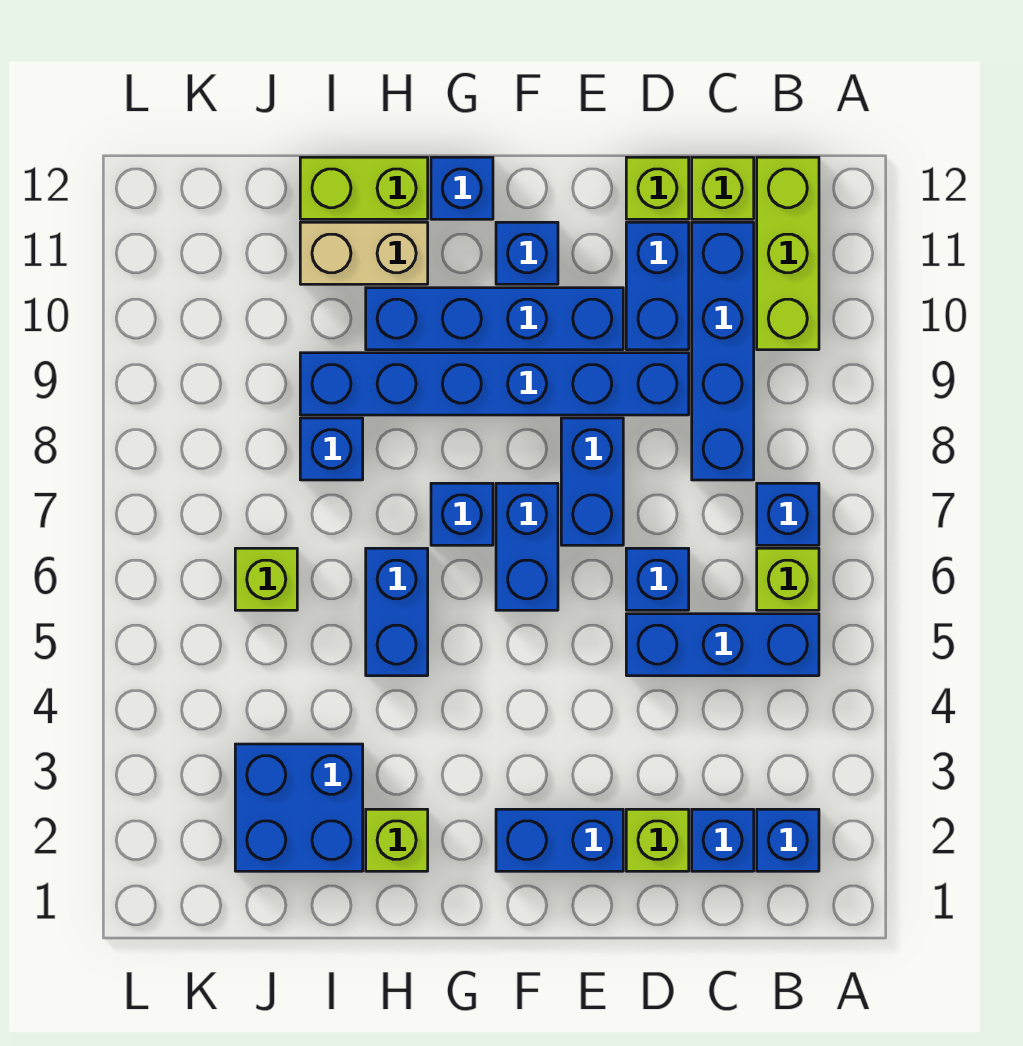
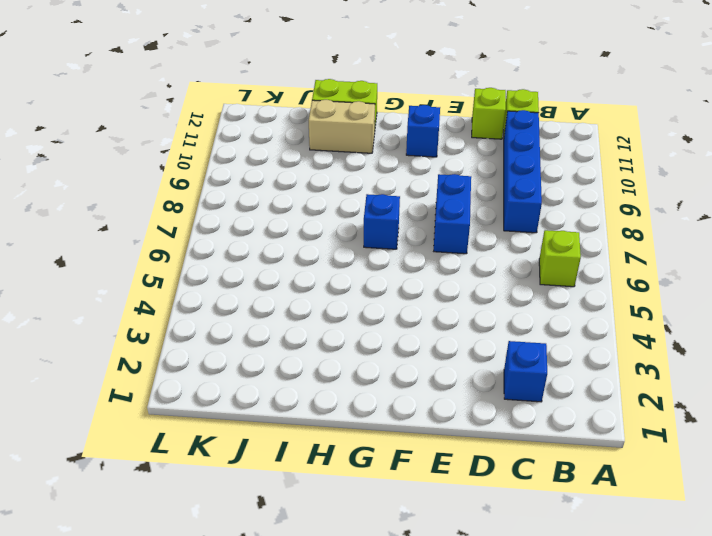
none -> blue 1x1 brick [757,809,819,871]
none -> blue 1x3 brick [626,614,819,676]
none -> blue 1x1 brick [757,483,819,545]

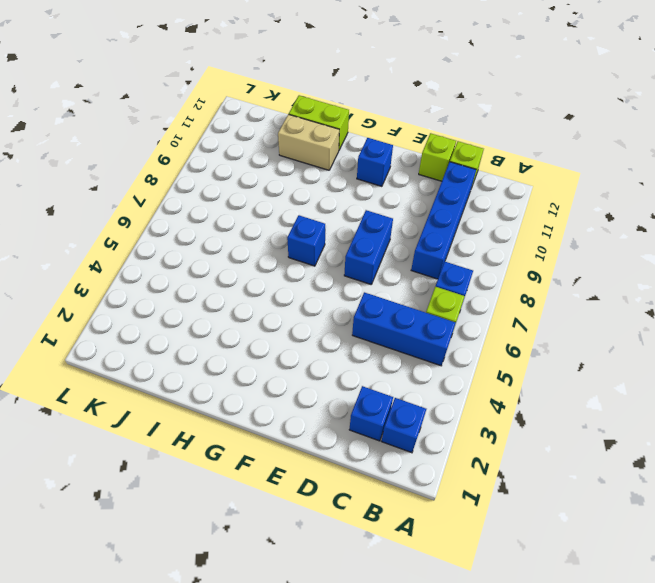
none -> lime 1x3 brick [757,157,819,350]
none -> lime 1x1 brick [626,809,689,871]
none -> blue 1x1 brick [626,548,689,610]

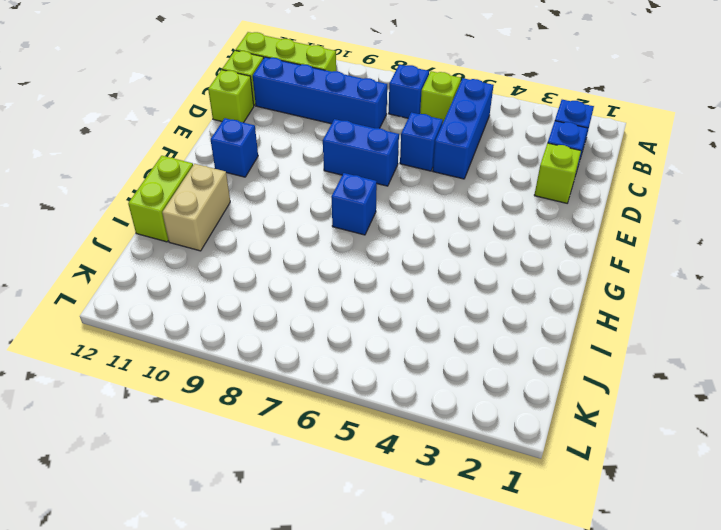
none -> blue 1x6 brick [300,353,689,415]
none -> blue 1x2 brick [626,222,689,350]
none -> blue 1x2 brick [496,809,623,871]

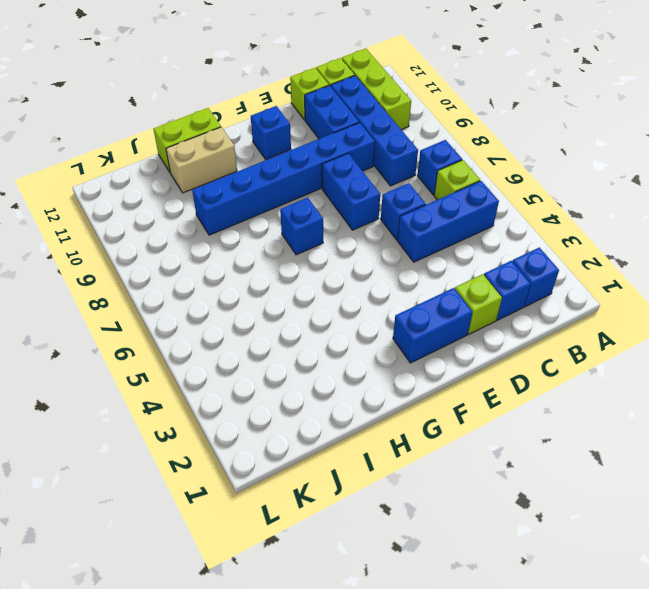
none -> blue 1x4 brick [366,288,623,350]
none -> blue 1x2 brick [496,483,558,610]
none -> blue 1x1 brick [431,157,493,219]

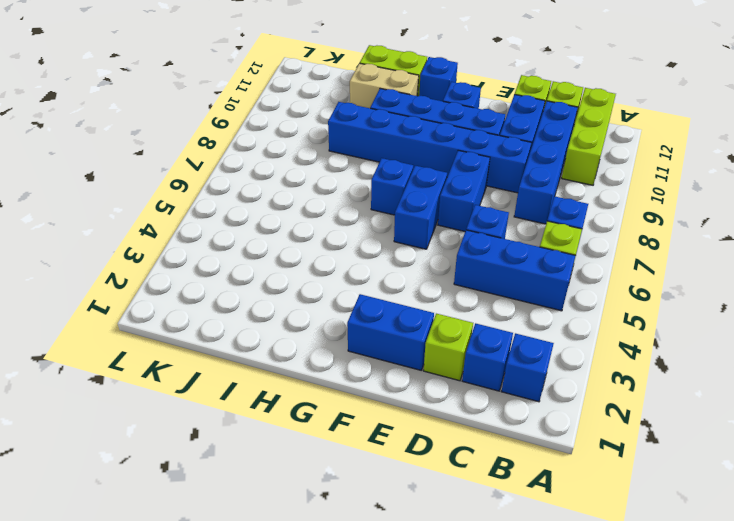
none -> lime 1x1 brick [366,809,428,871]
none -> blue 1x2 brick [366,548,428,676]
none -> blue 2x2 brick [235,744,363,871]

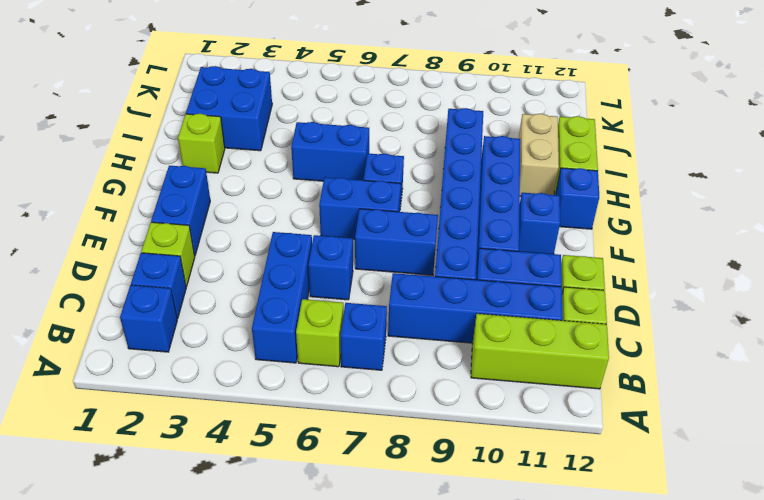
none -> blue 1x1 brick [300,418,363,480]
none -> lime 1x1 brick [235,548,297,610]

